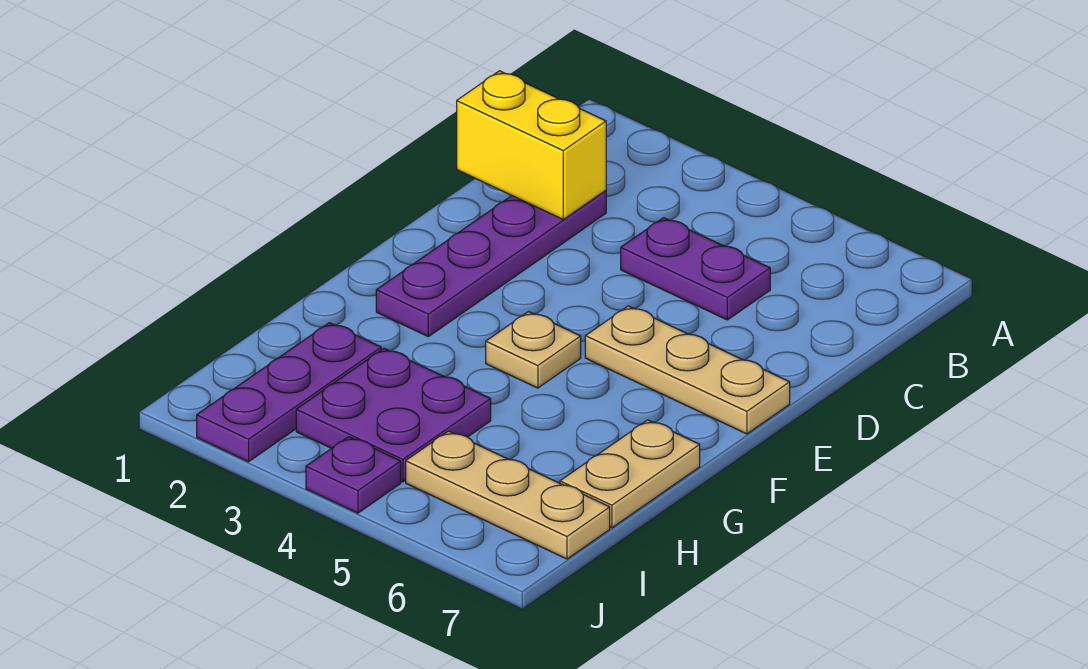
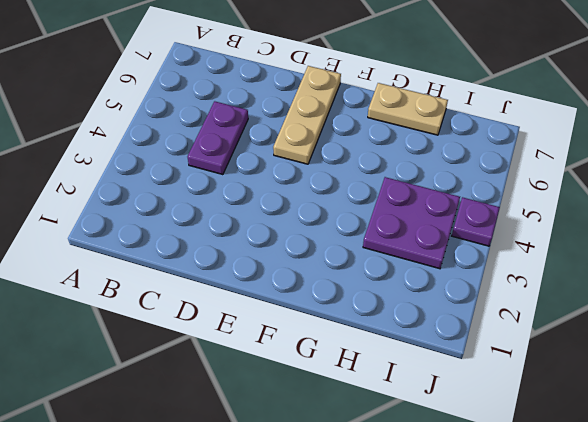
none -> purple 1x4 plate [376,190,606,337]
none -> tan 1x1 plate [486,312,581,388]

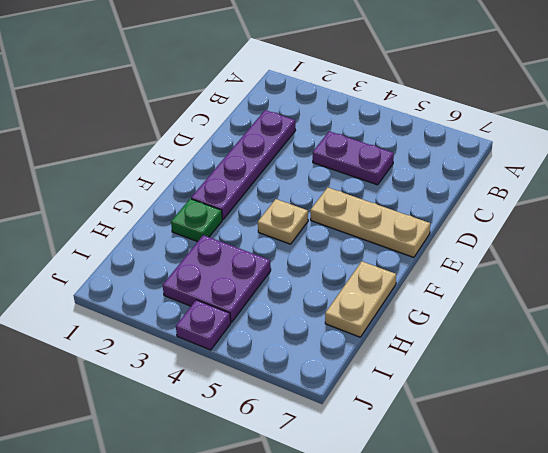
green 1x1 plate [171,199,222,242] -> none
none -> purple 1x3 plate [197,323,381,462]
none -> tan 1x3 plate [406,431,610,559]

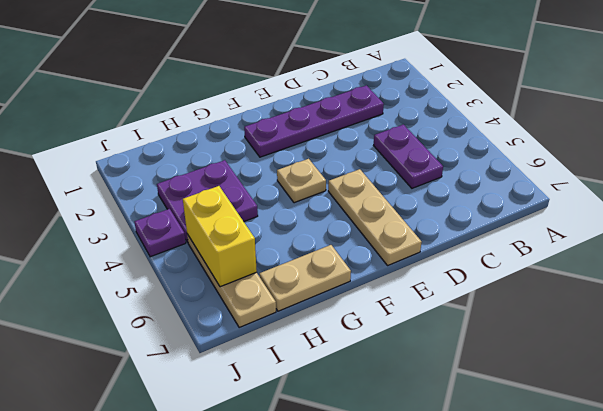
yellow 1x2 brick [183,186,257,287] -> yellow 1x2 brick moved to [457,71,606,219]
none -> purple 1x3 plate [197,323,381,462]

